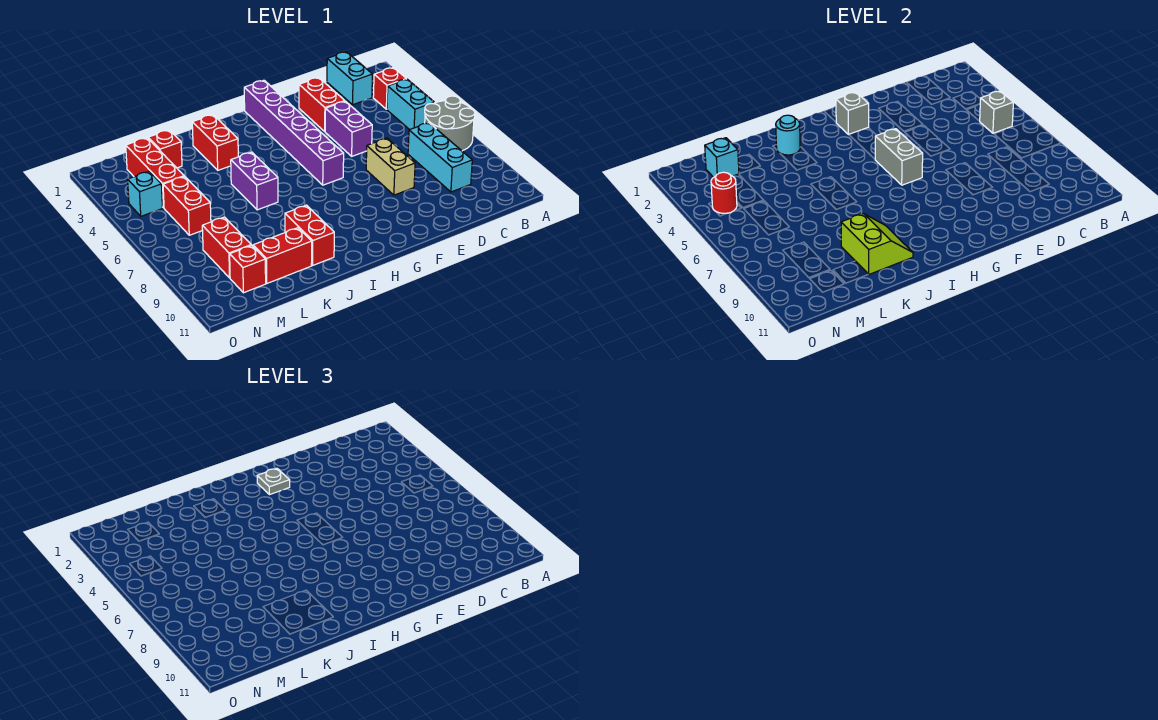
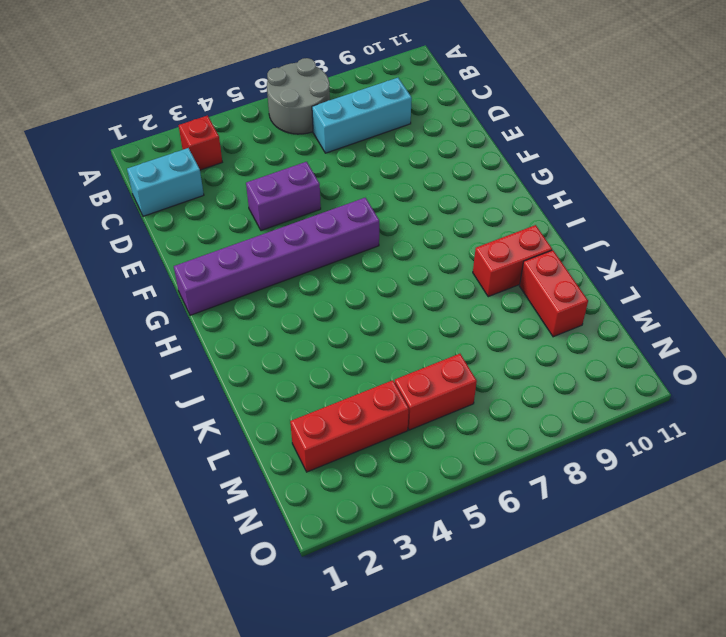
none -> cyan 1x2 brick [387,79,434,130]
none -> red 1x2 brick [299,78,344,131]
none -> tan 1x2 brick [366,138,415,195]

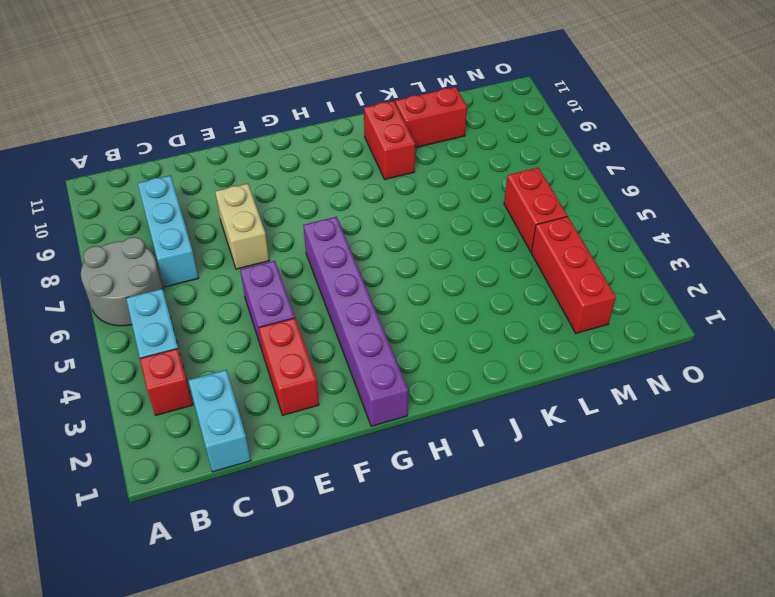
none -> red 1x2 brick [192,115,238,170]
none -> purple 1x2 brick [231,152,278,210]
none -> red 1x1 brick [148,130,182,168]

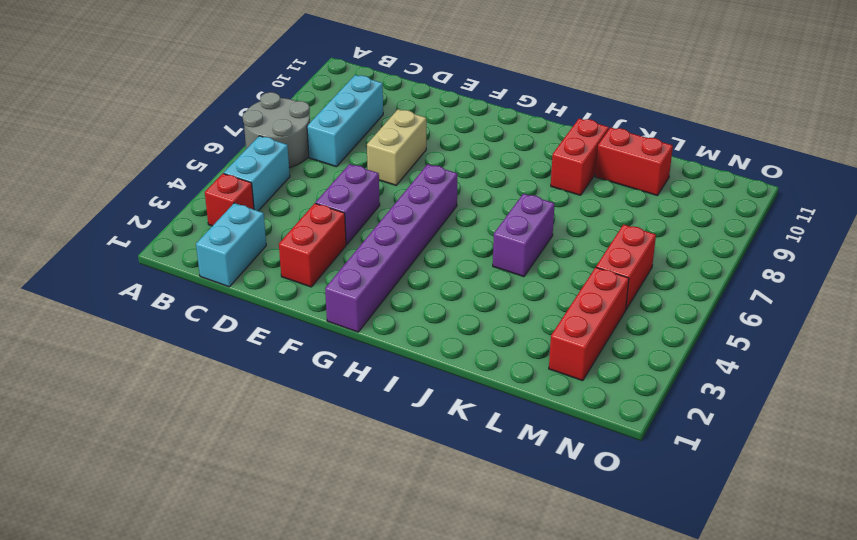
none -> red 1x2 brick [192,115,238,170]
none -> red 1x1 brick [148,130,182,168]
none -> red 1x2 brick [202,217,251,278]

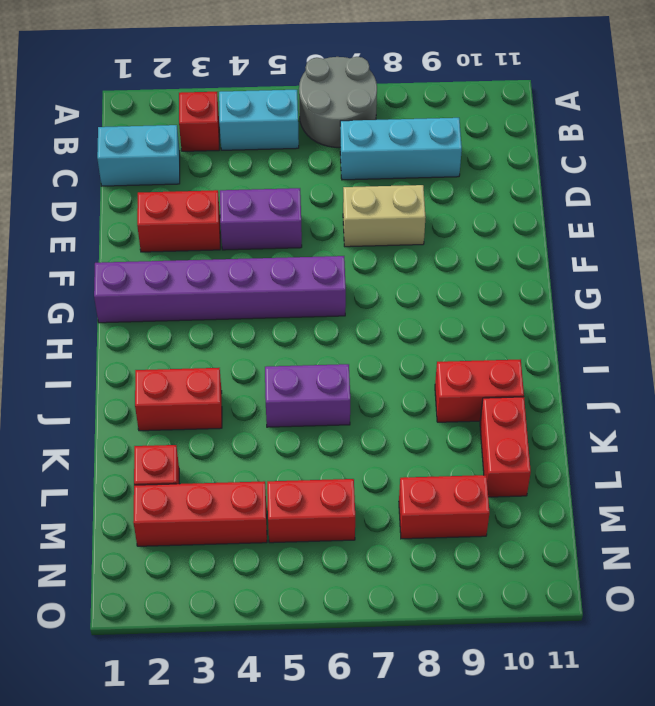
none -> red 1x1 brick [230,245,266,293]
none -> cyan 1x1 brick [128,171,162,216]
none -> grey 1x1 brick [980,91,1013,133]

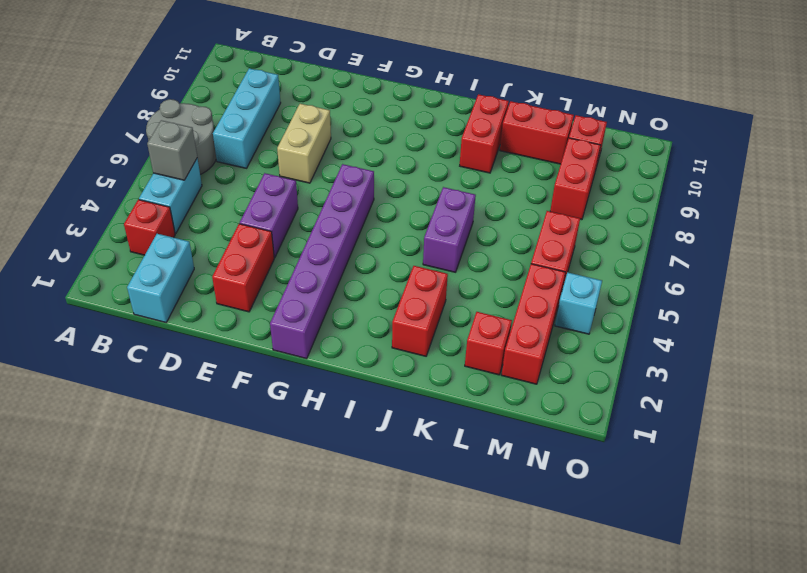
none -> grey 1x1 brick [836,92,869,134]
none -> grey 1x2 brick [875,129,923,185]
none -> cyan 1x1 round brick [776,115,800,155]

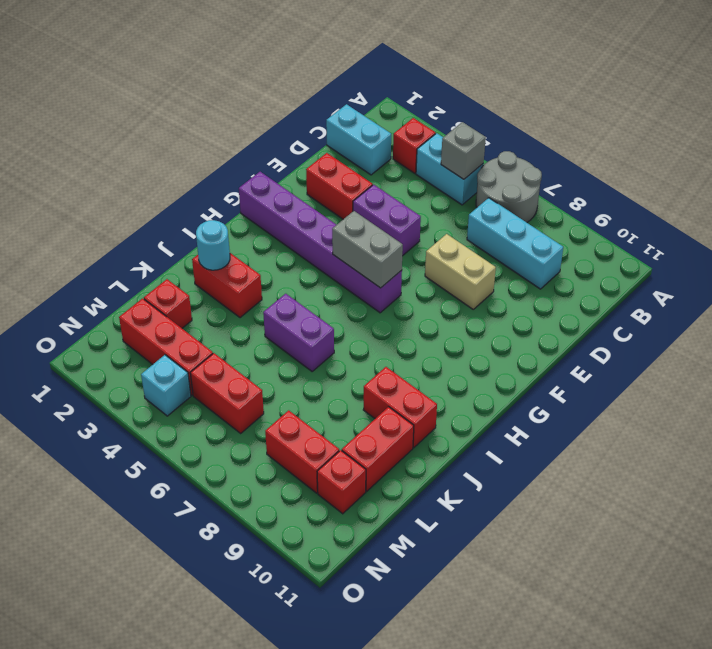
none -> grey 1x1 brick [836,92,869,134]
none -> lime 2x2 slope [841,214,913,274]
none -> cyan 1x1 brick [705,138,739,177]

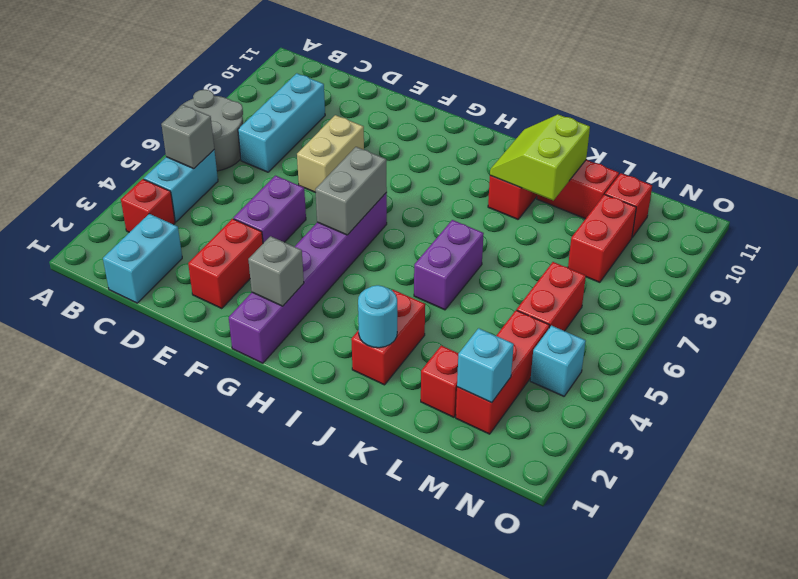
none -> red 1x1 round brick [711,172,737,214]
none -> grey 1x1 plate [257,468,290,495]

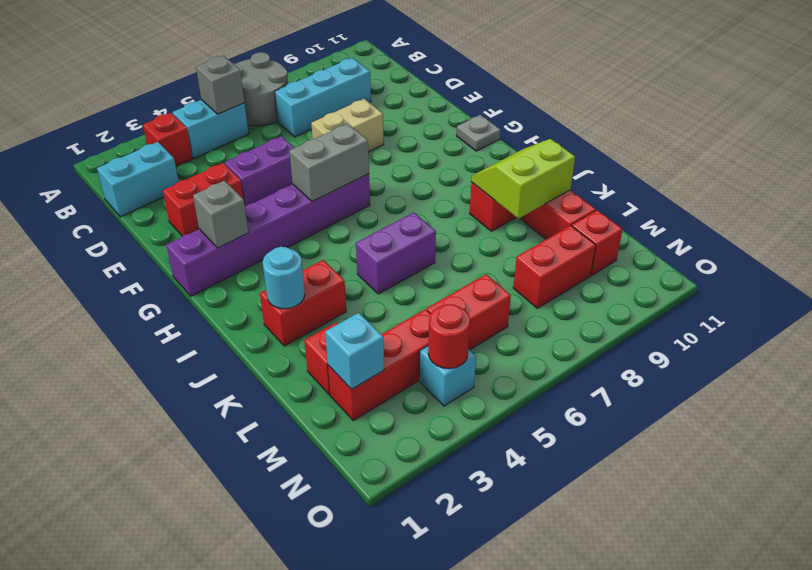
grey 1x1 plate [456,115,500,151] -> grey 1x1 plate moved to [257,468,290,495]

